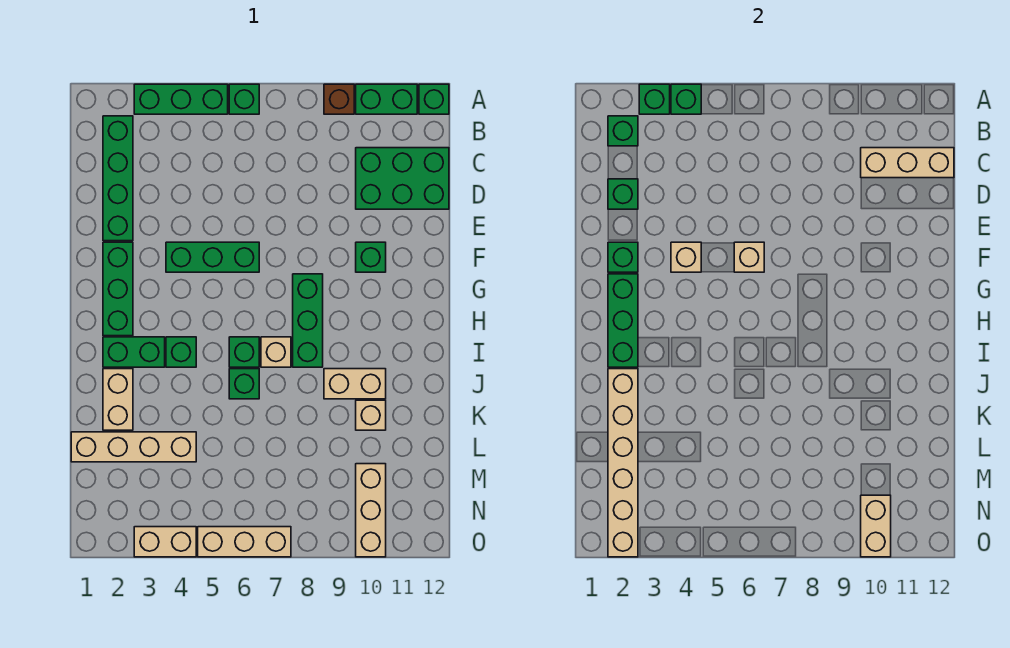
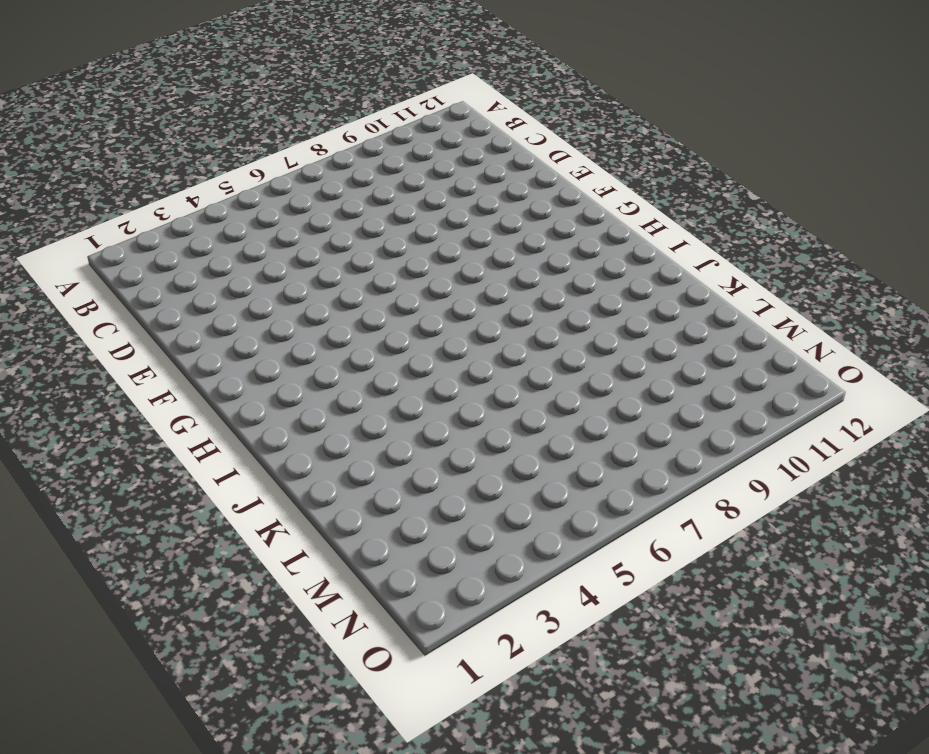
none -> green 1x3 brick [134,84,228,114]
none -> green 1x1 brick [229,84,259,114]
none -> brown 1x1 brick [324,84,354,114]
none -> green 1x2 brick [356,84,417,114]

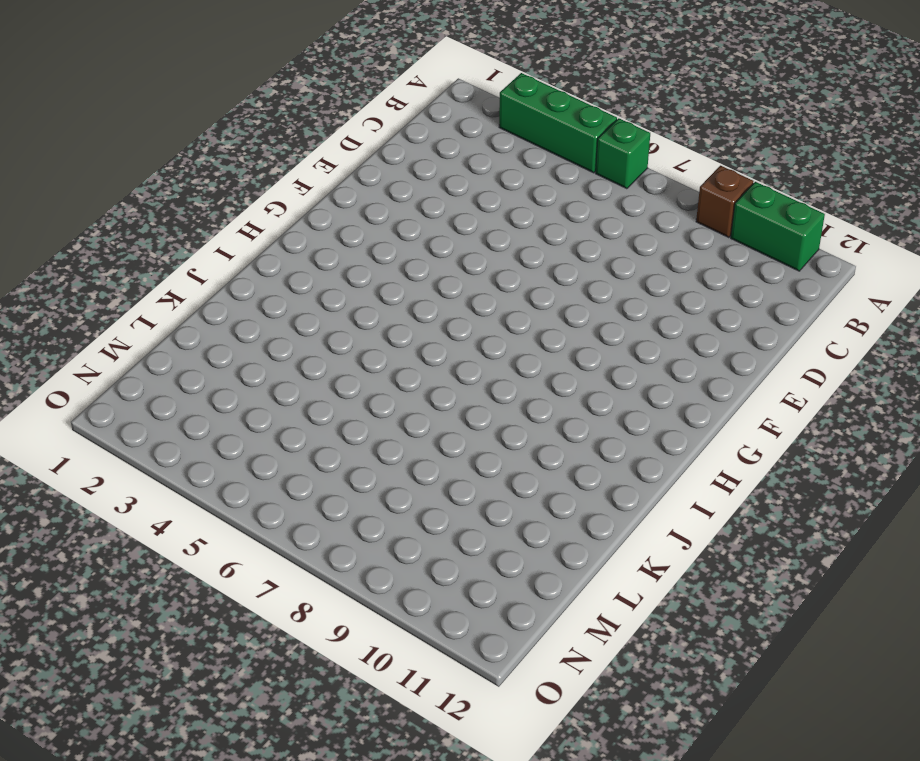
none -> green 1x1 brick [419,84,449,114]
none -> green 1x4 brick [103,116,133,241]
none -> green 2x3 brick [356,148,449,209]
none -> green 1x3 brick [103,242,133,336]

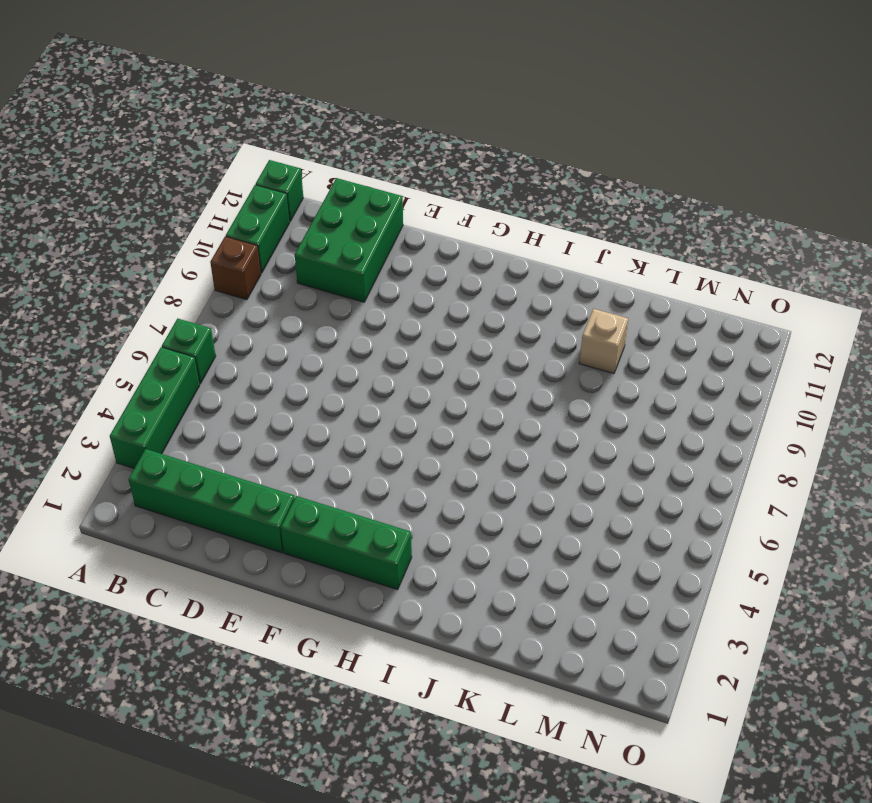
none -> green 1x3 brick [166,242,259,272]
none -> green 1x1 brick [356,242,386,272]
none -> green 1x3 brick [293,274,323,367]
none -> green 1x2 brick [103,337,165,367]

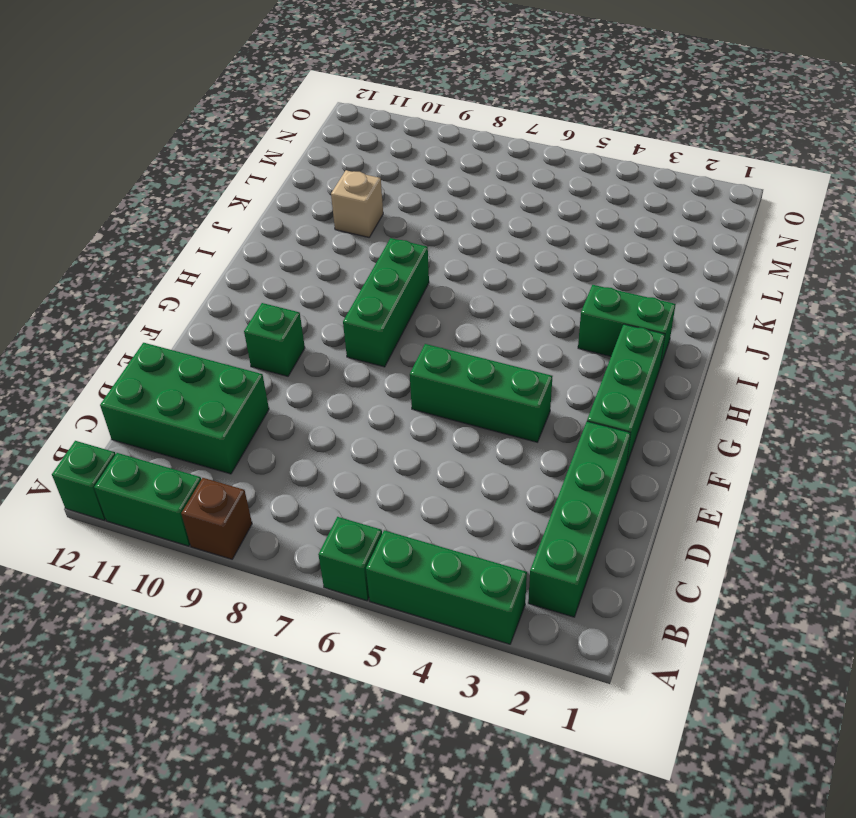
none -> green 1x1 brick [166,337,196,367]
none -> green 1x1 brick [229,337,259,367]
none -> tan 1x1 brick [261,337,291,367]
none -> tan 1x2 brick [103,369,133,430]

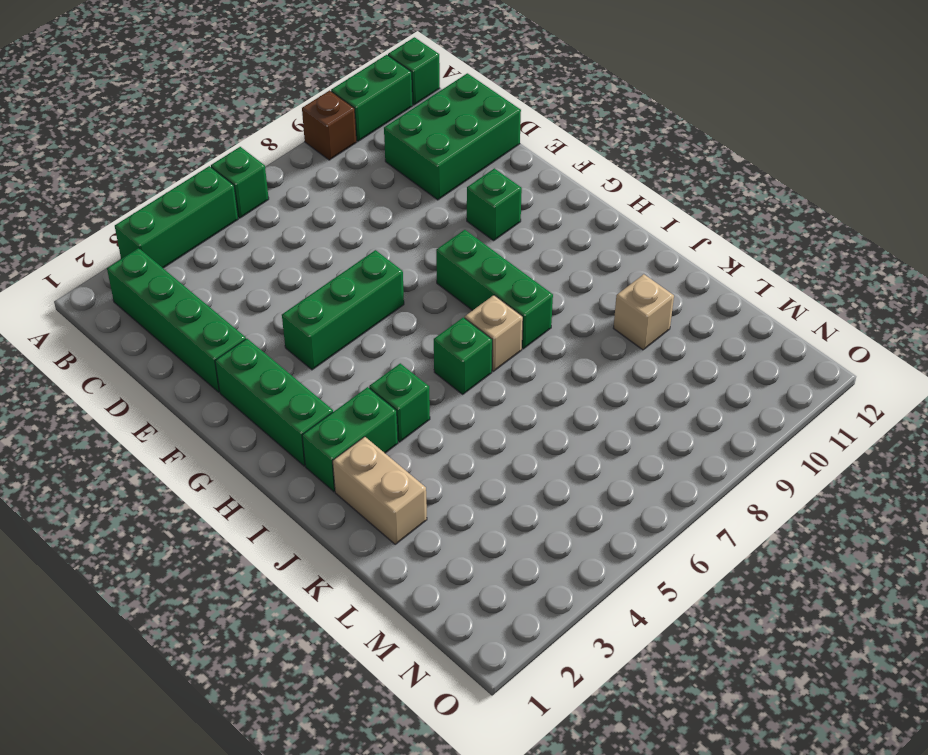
none -> green 1x1 brick [229,369,259,399]
none -> tan 1x2 brick [324,369,386,399]
none -> tan 1x4 brick [71,432,196,462]
none -> tan 1x3 brick [356,464,386,557]

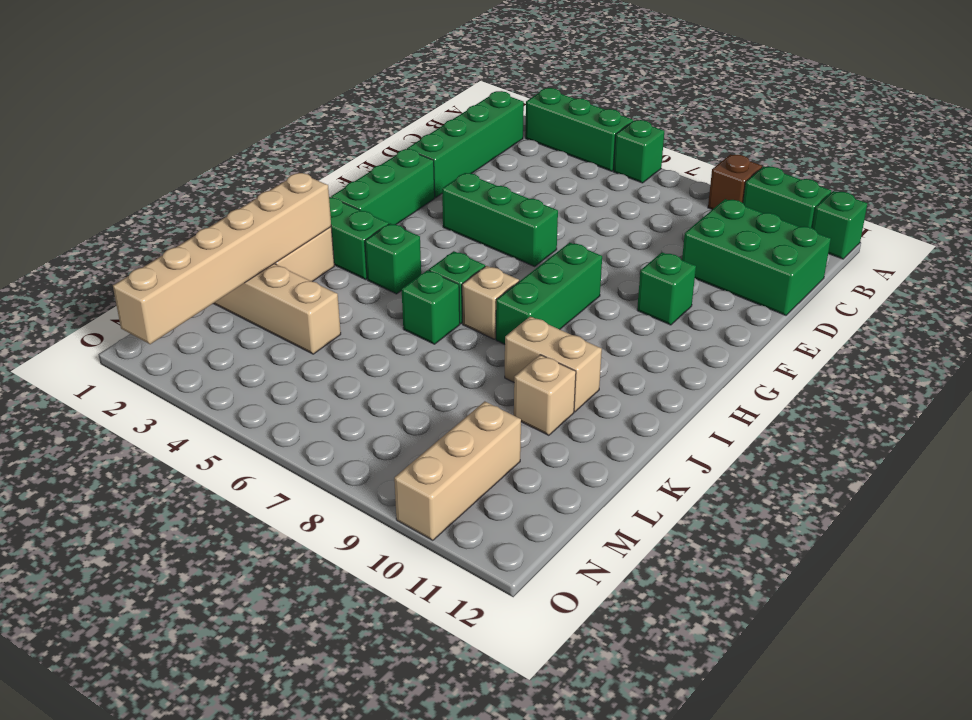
none -> tan 1x2 brick [134,527,196,557]
none -> tan 1x3 brick [198,527,291,557]
none -> green 1x1 brick [639,84,670,114]
none -> green 1x1 brick [671,84,701,114]

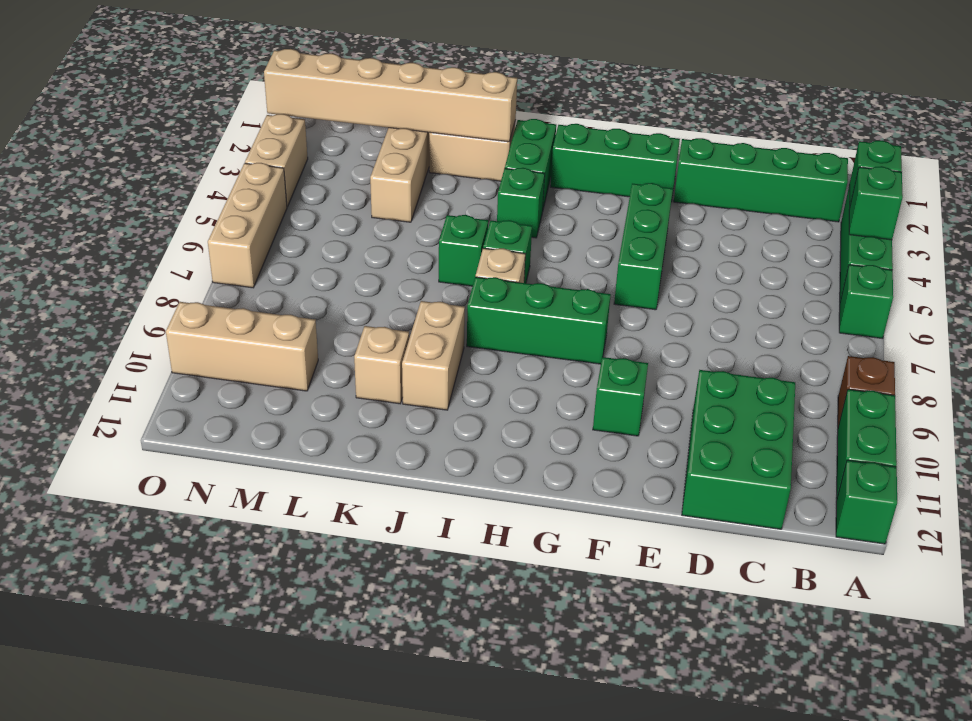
none -> green 1x1 brick [608,116,638,146]
none -> tan 1x3 brick [861,148,954,178]
none -> green 1x1 brick [608,179,638,209]
none -> green 1x1 brick [608,242,638,272]

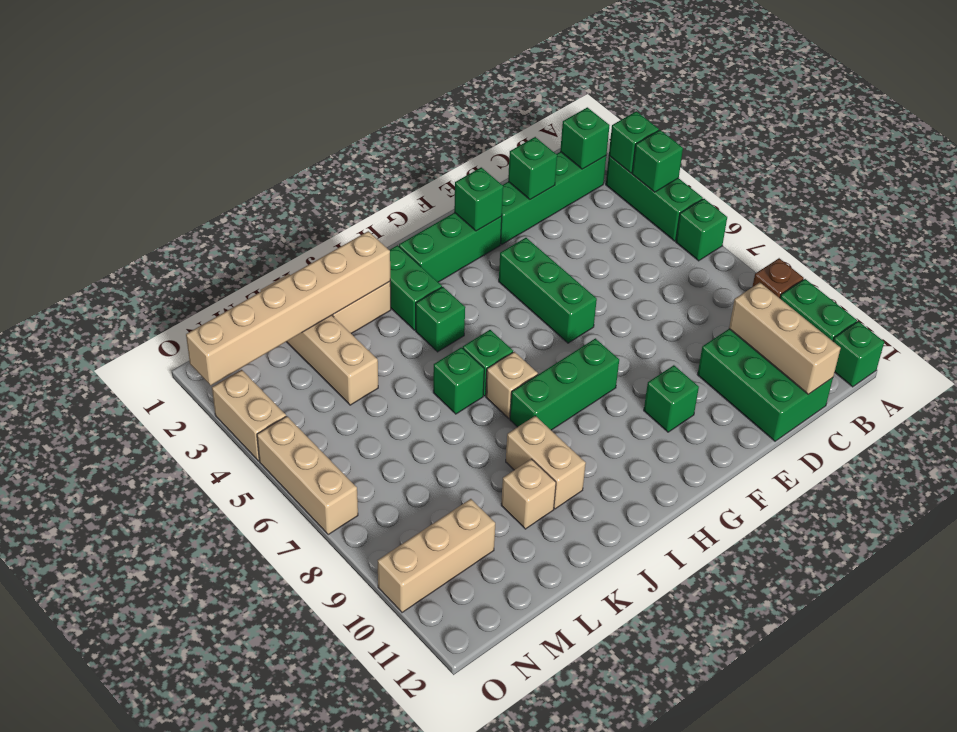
none -> tan 1x1 brick [671,242,701,272]
none -> tan 1x1 brick [734,242,764,272]
none -> green 1x3 brick [608,274,638,367]
none -> tan 1x2 brick [861,495,891,557]

